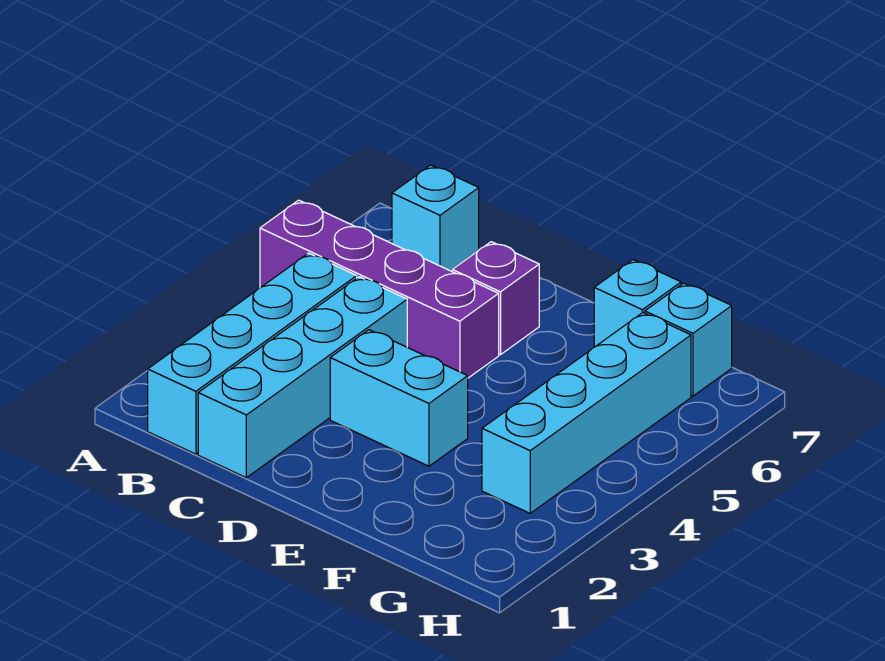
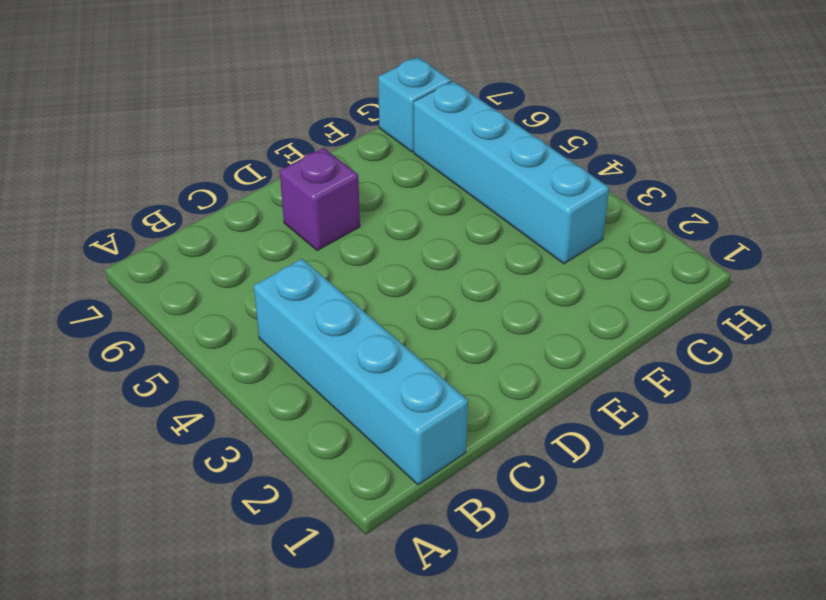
none -> purple 1x4 brick [260,200,499,378]
none -> cyan 1x1 brick [392,165,479,271]

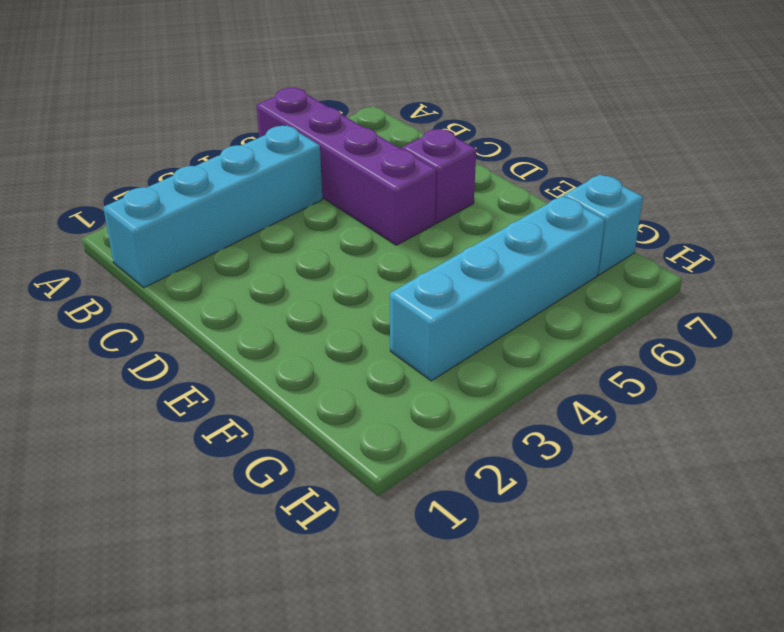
none -> cyan 1x1 brick [392,165,479,271]
none -> cyan 1x4 brick [198,277,407,478]

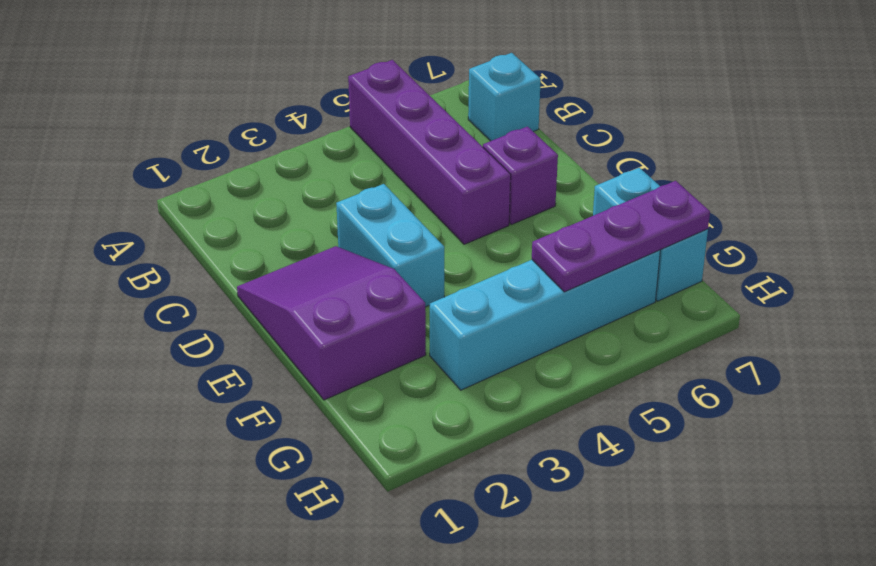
purple 2x3 slope [237,246,426,400] -> none
purple 1x3 plate [532,181,710,292] -> none
none -> cyan 1x4 brick [148,253,357,454]
none -> cyan 1x4 brick [198,277,407,478]

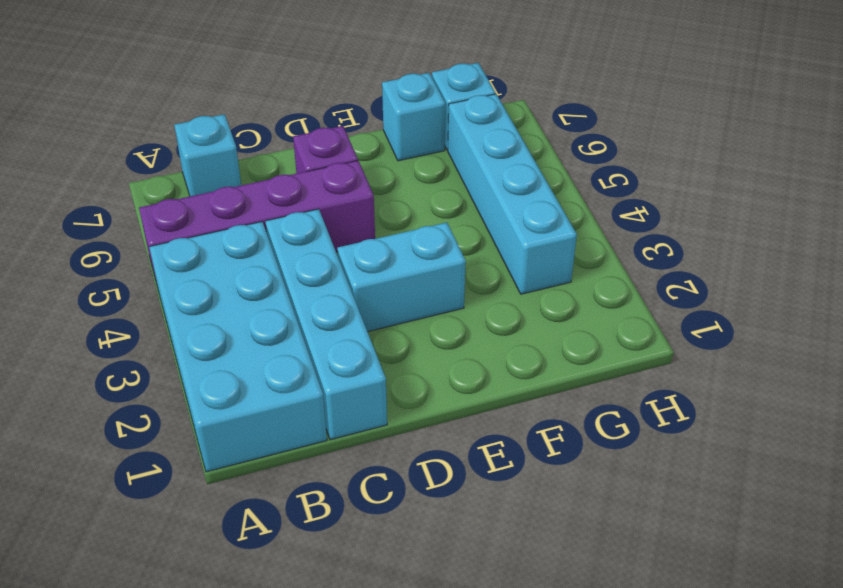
cyan 2x4 brick [149,222,327,472] -> cyan 1x4 brick [148,253,357,454]

